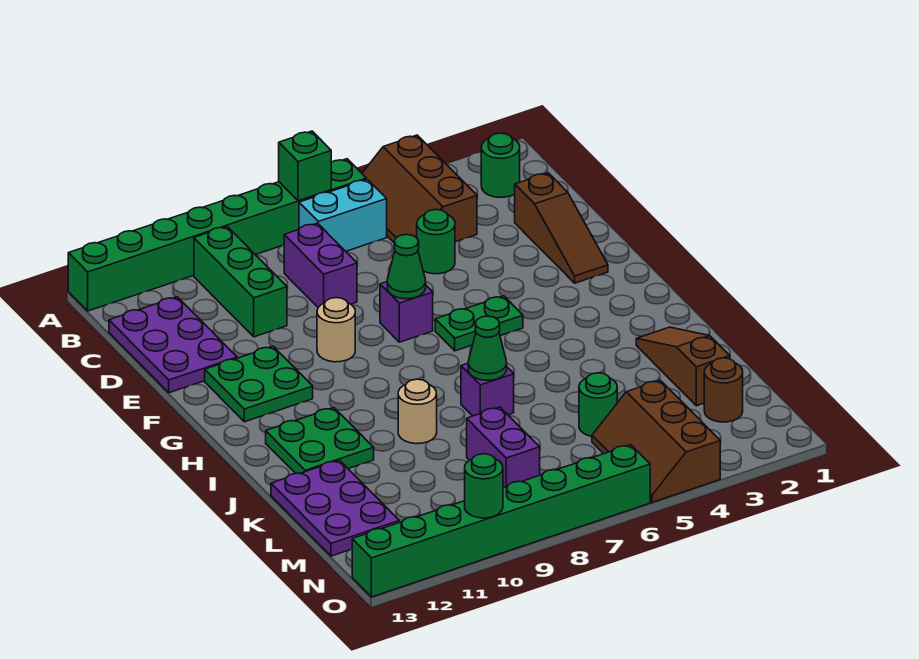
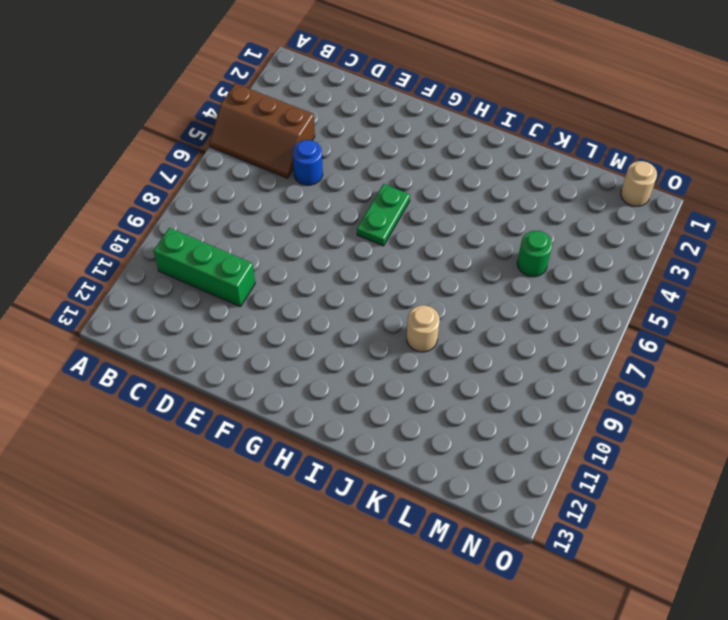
blue 1x1 round brick [293,140,323,185] -> green 1x1 round brick [417,210,455,274]
tan 1x1 round brick [621,161,657,206] -> tan 1x1 round brick moved to [317,298,355,362]
none -> green 1x8 brick [68,159,366,311]
none -> green 1x1 round brick [481,133,520,197]
none -> cyan 1x2 brick [299,179,387,251]

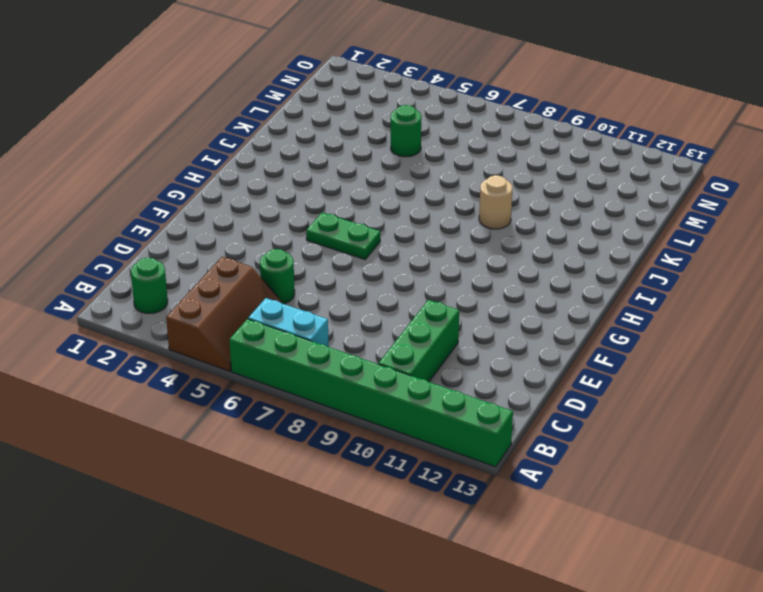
none -> purple 1x2 brick [284,223,357,307]
none -> purple 2x3 plate [109,297,237,393]
none -> brown 1x3 slope [515,173,608,283]

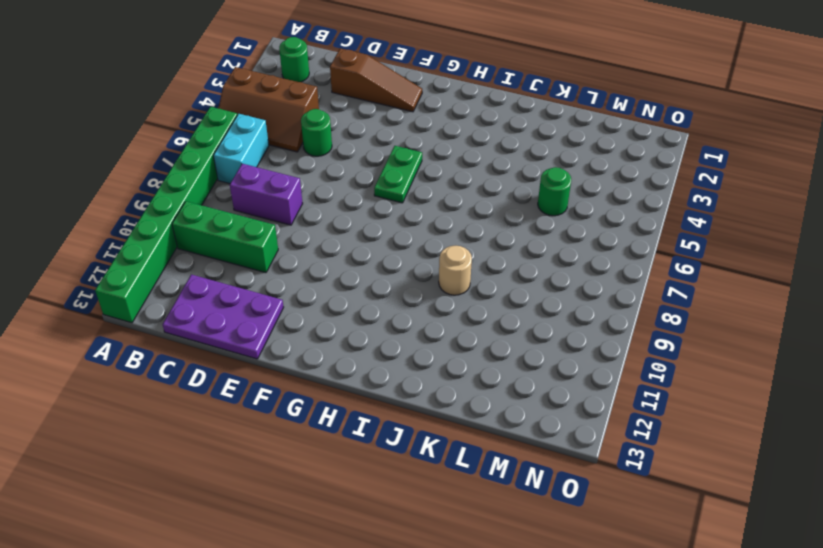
none -> purple 1x1 brick [380,282,433,342]
none -> tan 1x1 round brick [317,298,355,362]
none -> green 2x2 plate [205,346,313,422]

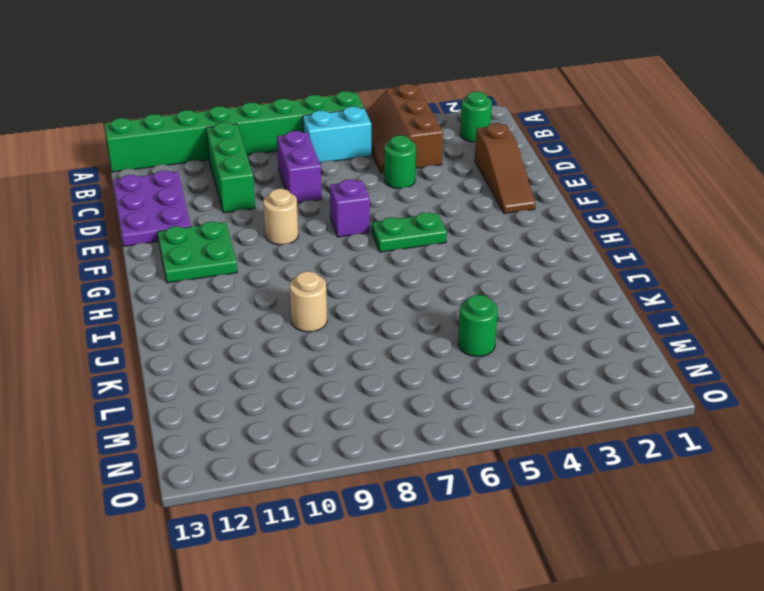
none -> green 2x2 plate [266,408,374,474]
none -> brown 1x3 slope [636,327,730,406]
none -> purple 1x1 brick [461,363,514,416]

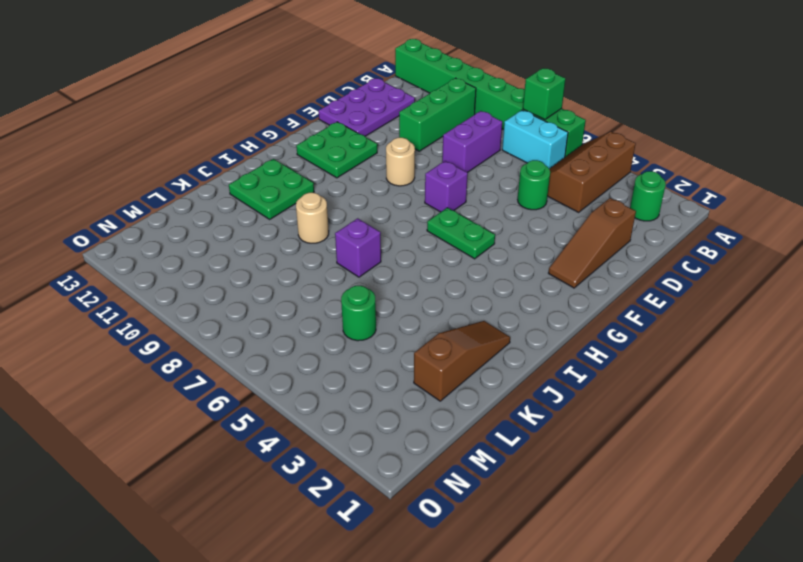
none -> purple 2x3 plate [271,460,399,556]
none -> purple 1x2 brick [467,407,540,488]
none -> brown 1x1 round brick [704,358,743,422]

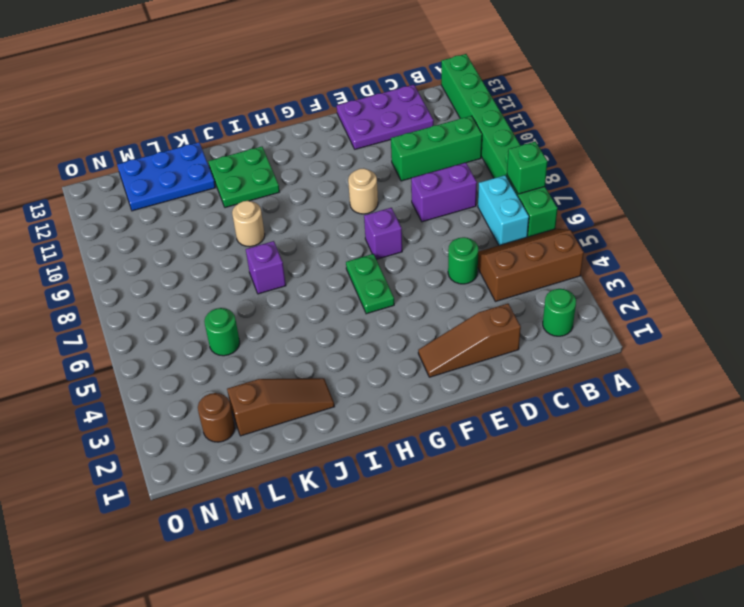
blue 2x3 plate [117,142,215,211] -> purple 2x3 plate [271,460,399,556]
none -> green 2x2 plate [205,346,313,422]
none -> purple 1x2 brick [467,407,540,488]
none -> brown 2x3 slope [592,380,720,502]

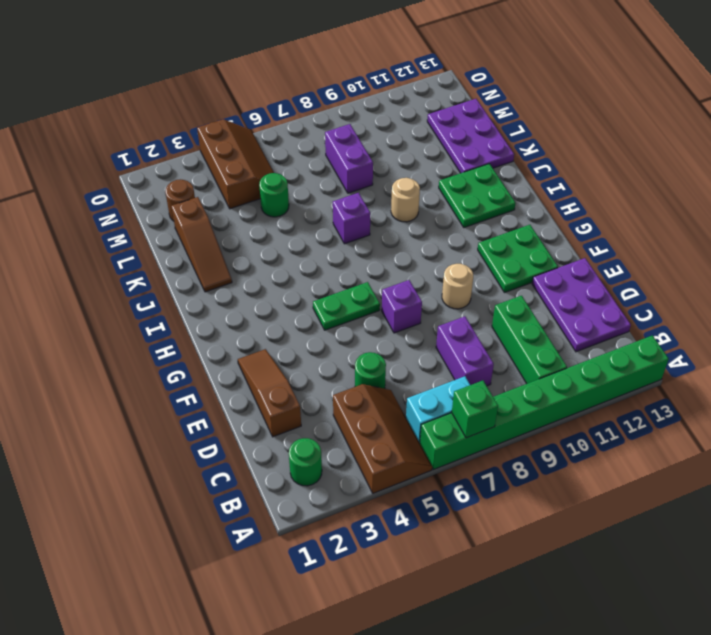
none -> green 1x8 brick [352,445,650,597]
none -> green 1x1 cone [387,234,426,299]
none -> green 1x1 cone [468,316,507,380]

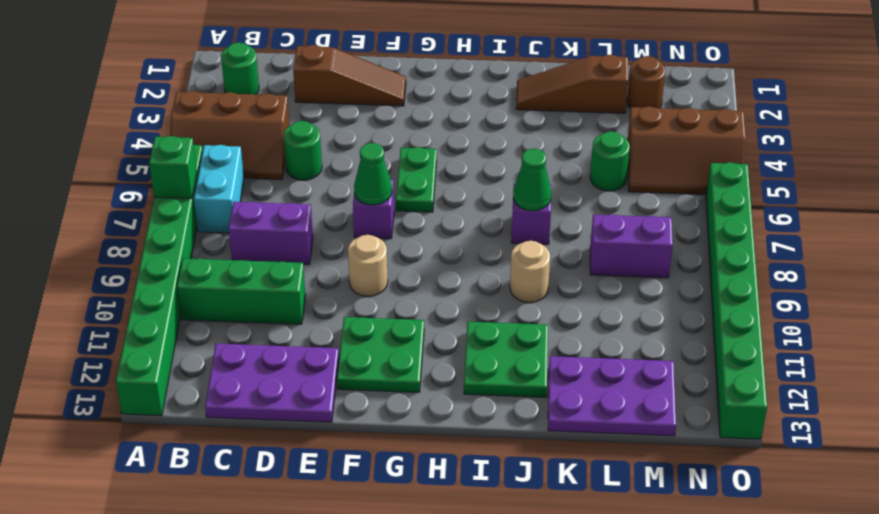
none -> green 1x1 round brick [465,454,503,518]

